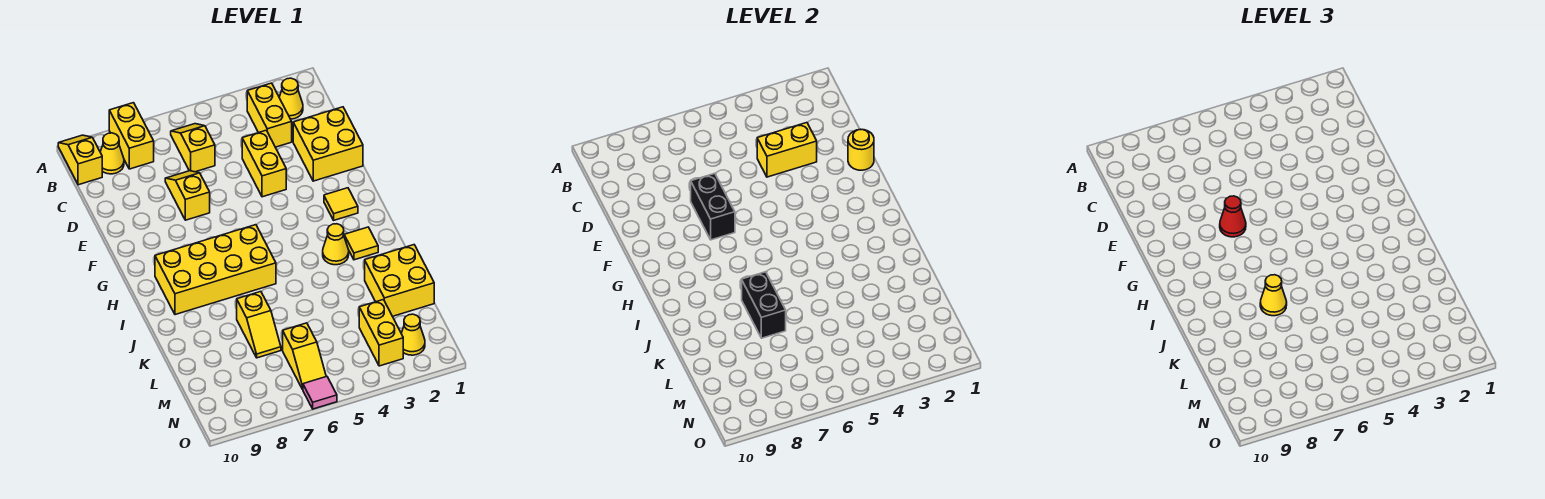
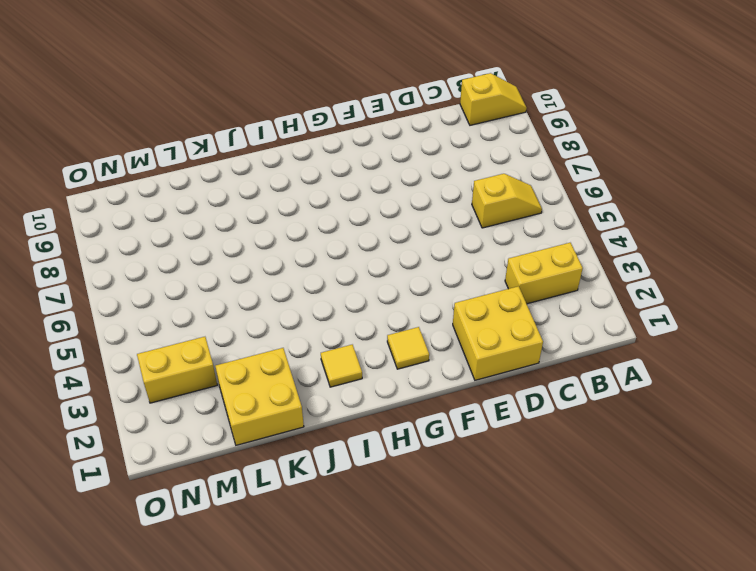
none -> yellow 1x2 brick [109,103,154,169]
none -> yellow 1x1 cone [279,78,303,119]
none -> yellow 1x1 cone [100,133,124,174]

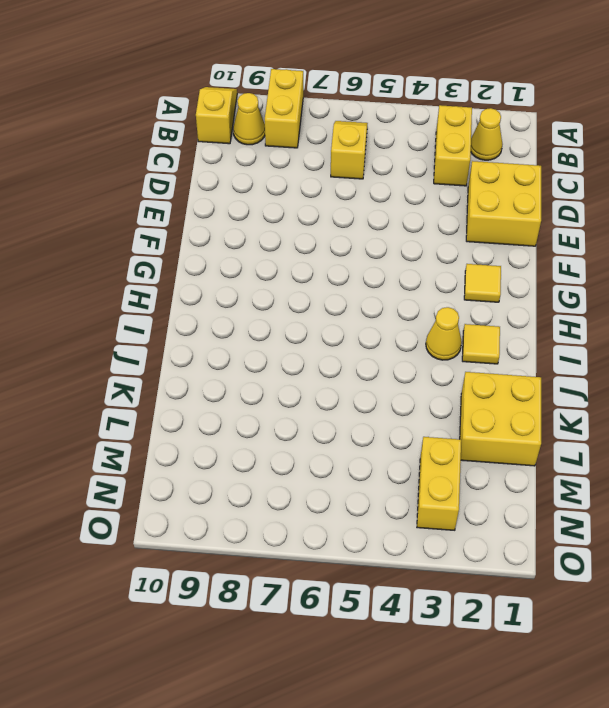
none -> yellow 1x2 brick [242,130,286,197]
none -> yellow 1x2 slope [165,171,210,220]
none -> yellow 2x4 brick [155,225,276,315]

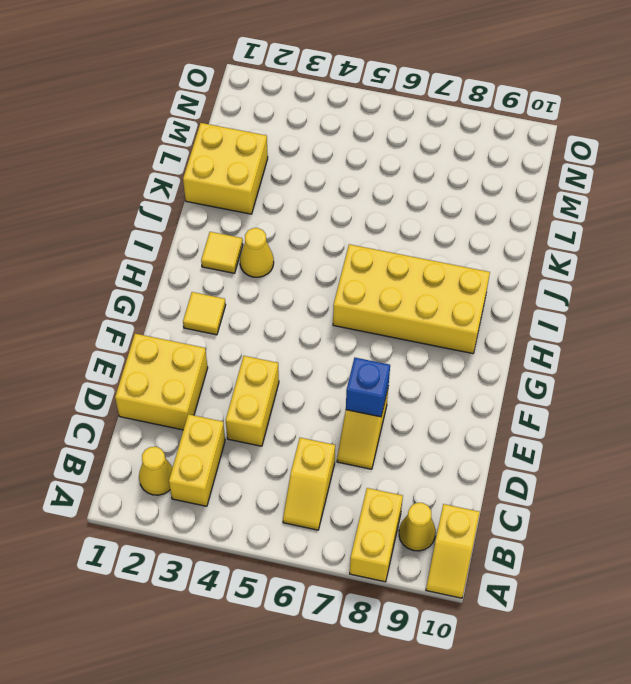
blue 1x1 brick [346,358,390,417] -> black 1x2 brick [691,173,735,240]
none -> yellow 1x2 slope [237,292,281,358]
none -> yellow 1x2 brick [359,300,403,366]
none -> yellow 1x2 slope [283,323,326,389]

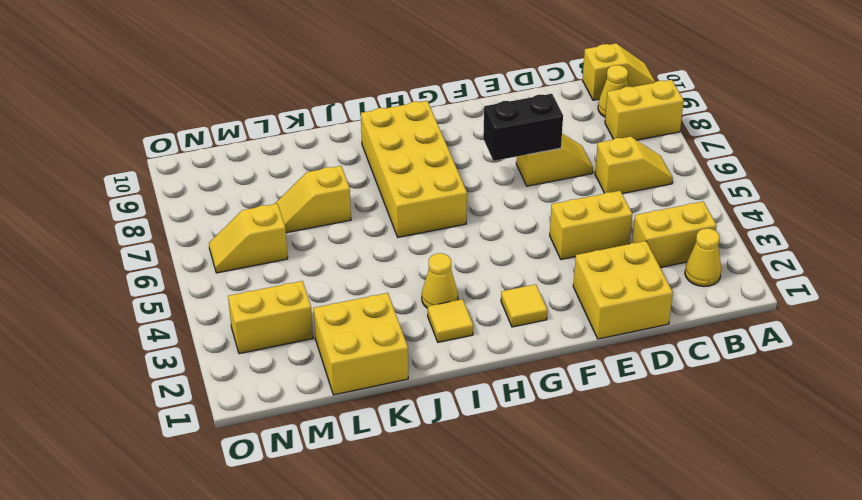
none -> yellow 1x1 cone [401,314,425,355]
none -> pink 1x1 tile [303,376,337,409]
none -> yellow 1x2 brick [757,123,817,177]

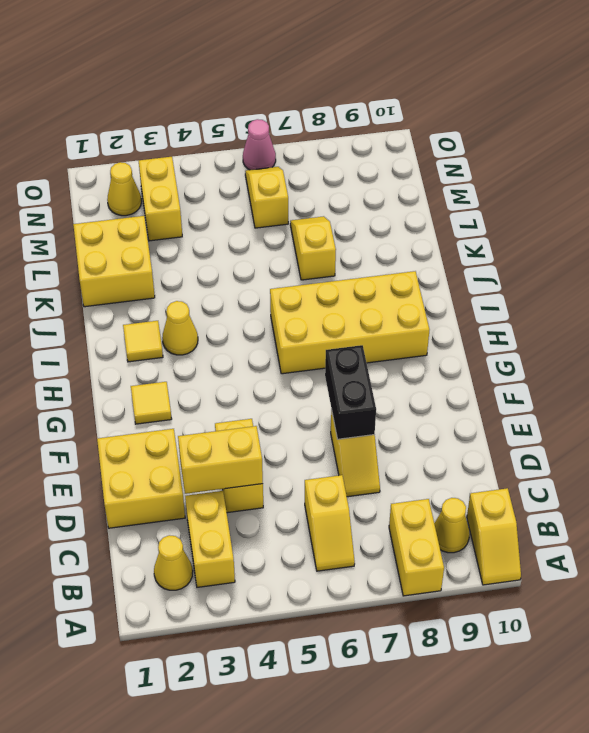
pink 1x1 cone [243,119,276,170] -> pink 1x1 tile [303,376,337,409]
none -> yellow 1x1 round brick [848,129,874,170]
none -> black 1x2 brick [742,272,786,338]
none -> red 1x1 cone [1220,196,1246,237]

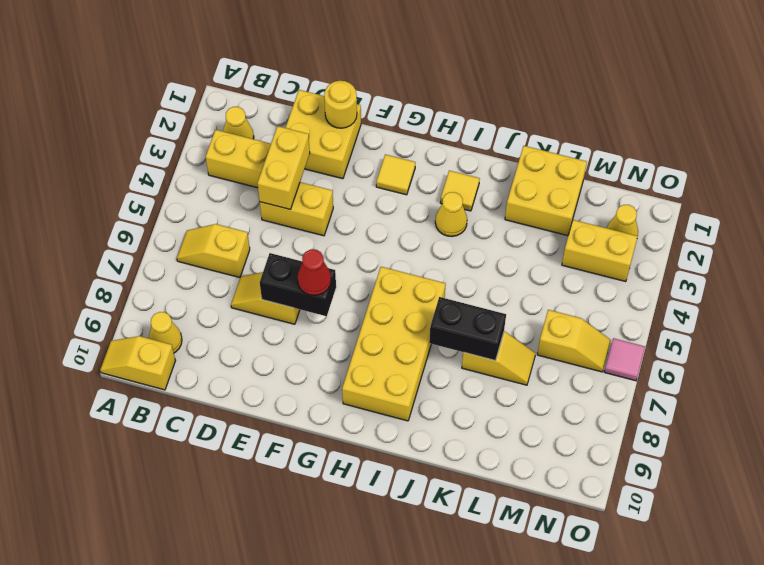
none -> yellow 1x2 brick [109,103,154,169]
none -> yellow 1x1 cone [1260,275,1287,316]

